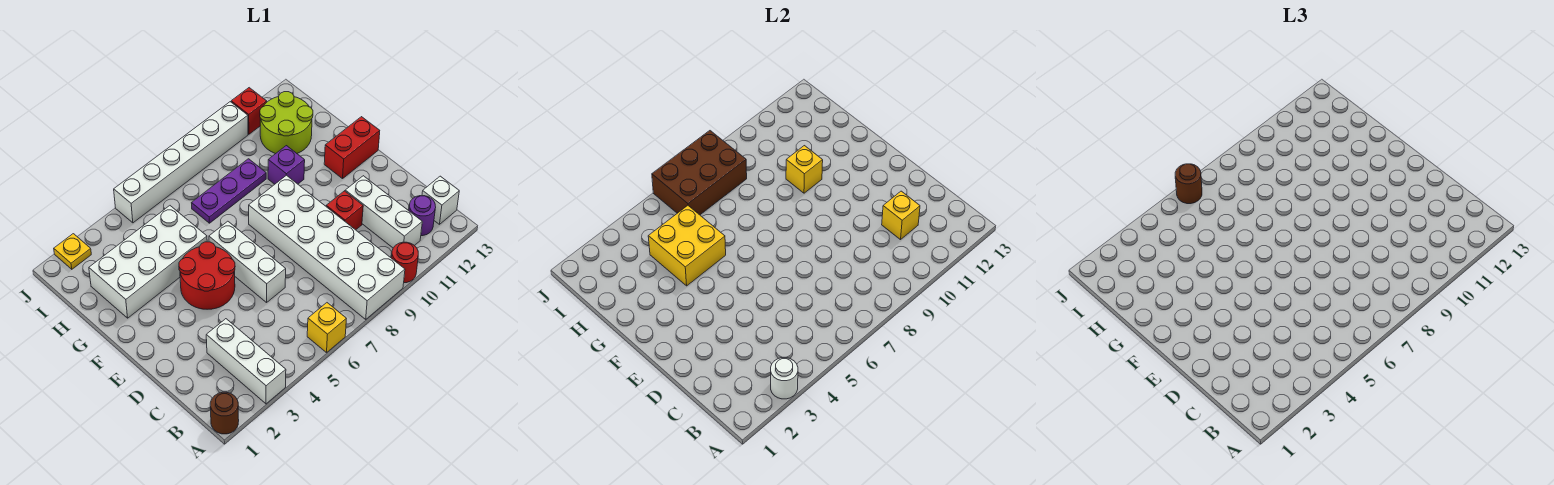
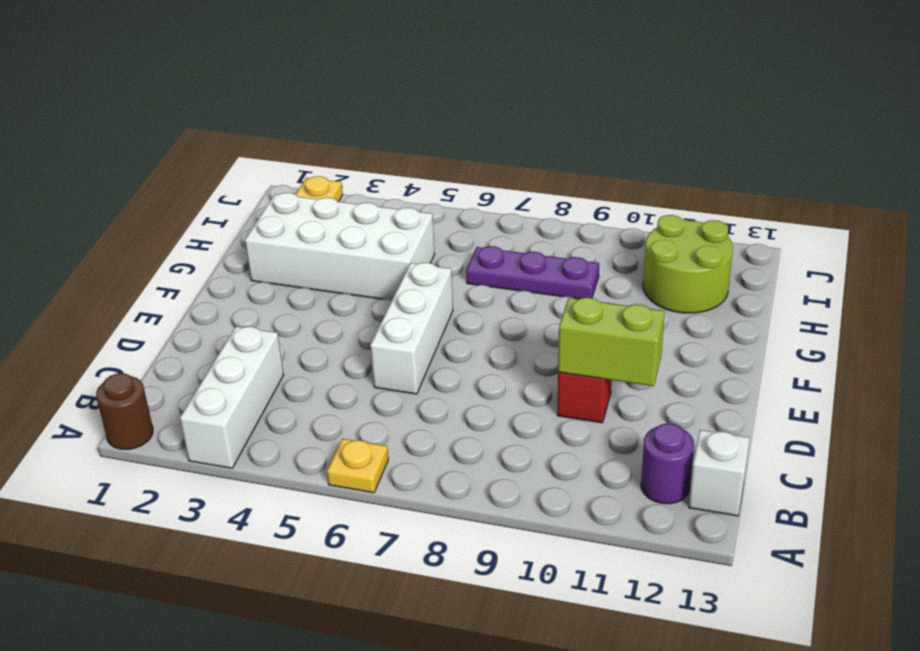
yellow 1x1 plate [327,439,388,493] -> yellow 1x1 brick [307,303,346,353]
lime 1x2 brick [558,298,665,386] -> none
none -> white 2x6 brick [249,175,405,319]
none -> red 1x1 round brick [391,242,418,283]
none -> white 1x3 brick [345,176,422,248]

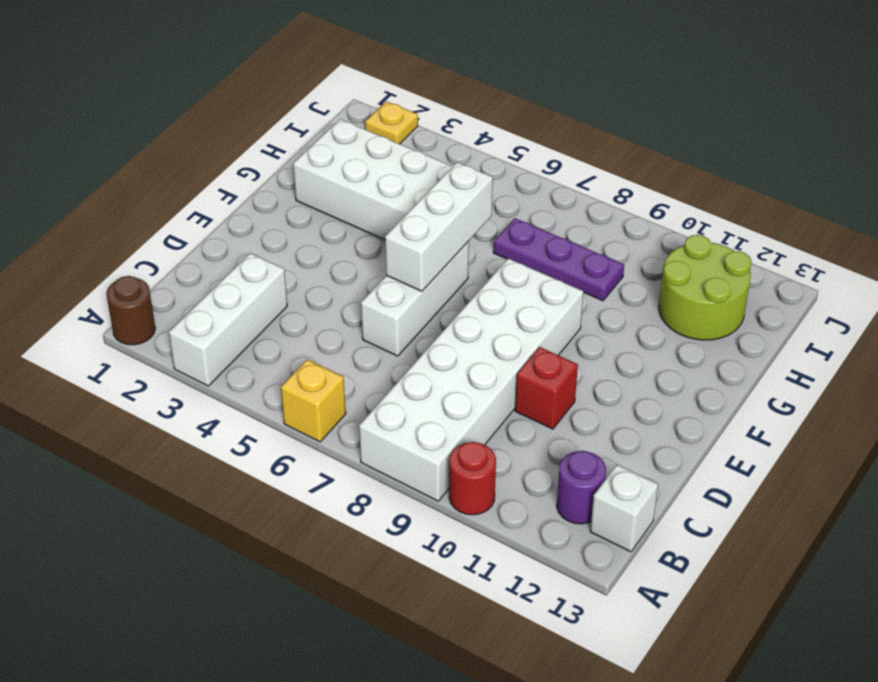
white 1x3 brick [385,162,493,291] -> white 1x3 brick moved to [345,176,422,248]
none -> red 2x2 round brick [179,242,235,309]
none -> red 1x2 brick [324,117,380,179]
none -> purple 1x1 brick [268,146,305,184]

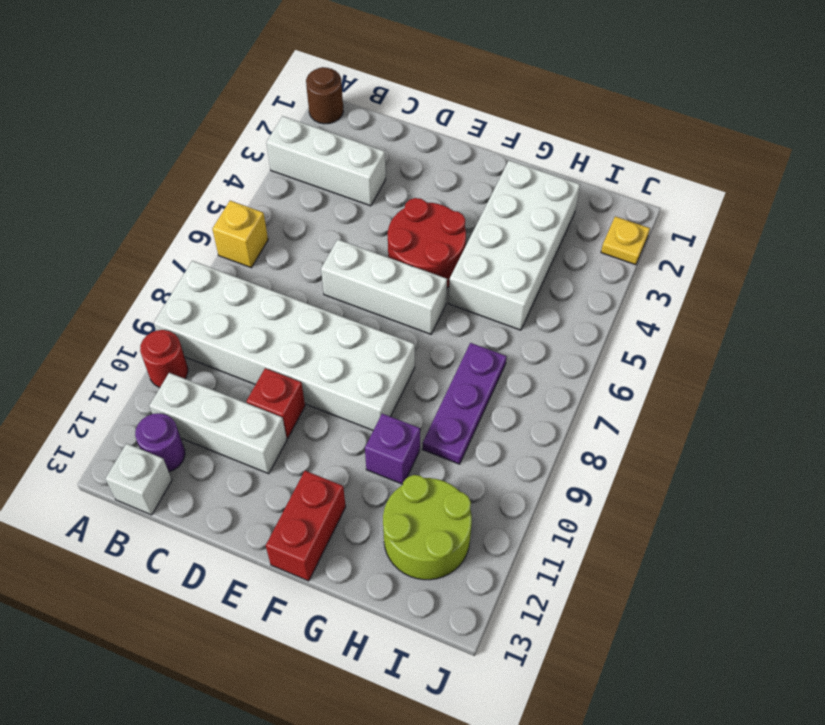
none -> white 1x6 brick [114,102,248,223]
none -> red 1x1 brick [231,88,267,134]
none -> white 1x1 round brick [771,358,798,399]

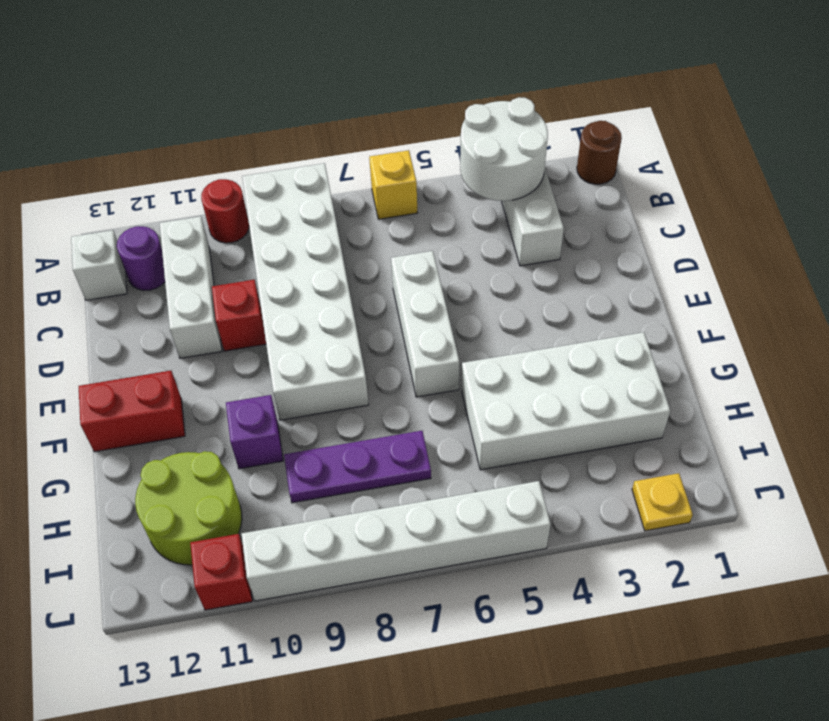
white 2x2 round brick [460,97,548,201] -> white 1x1 round brick [771,358,798,399]
none -> red 2x2 round brick [179,242,235,309]
none -> yellow 1x1 brick [882,191,920,240]
none -> yellow 2x2 brick [648,206,726,286]

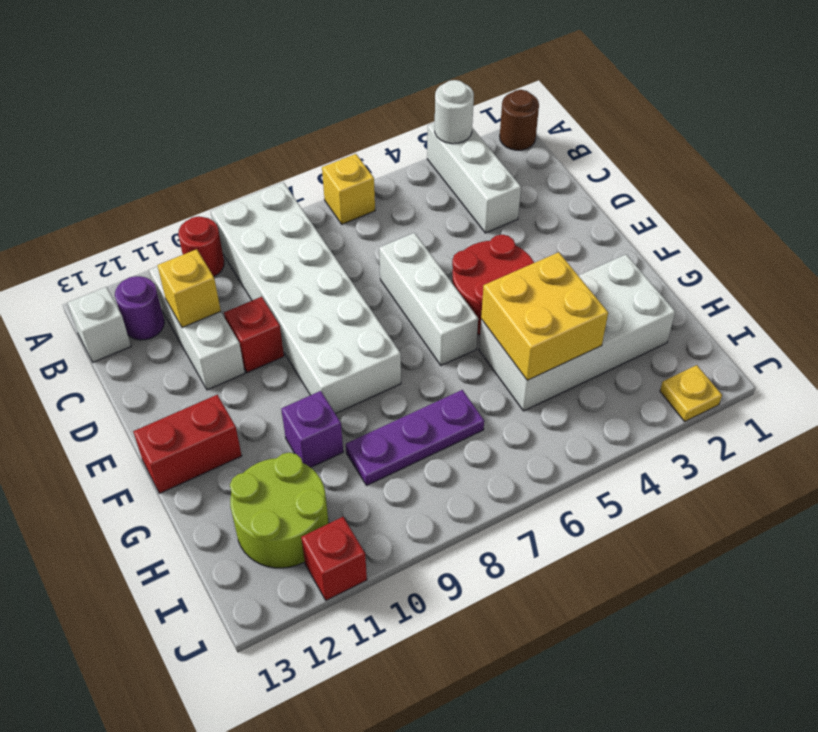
none -> white 1x6 brick [114,102,248,223]
none -> yellow 1x1 brick [786,146,823,193]
none -> brown 2x3 brick [652,131,747,215]

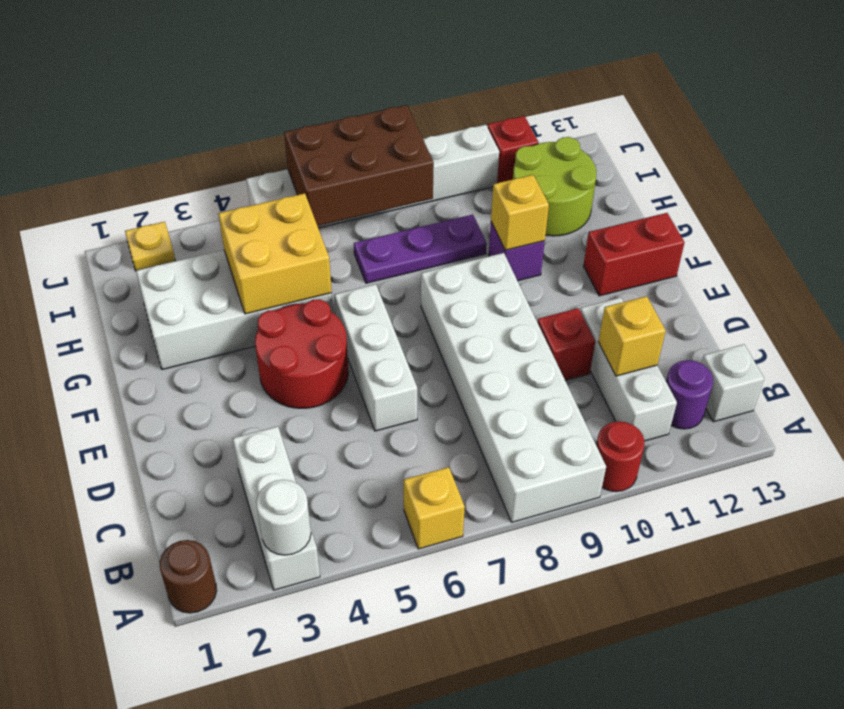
none -> brown 1x1 round brick [1175,164,1202,204]

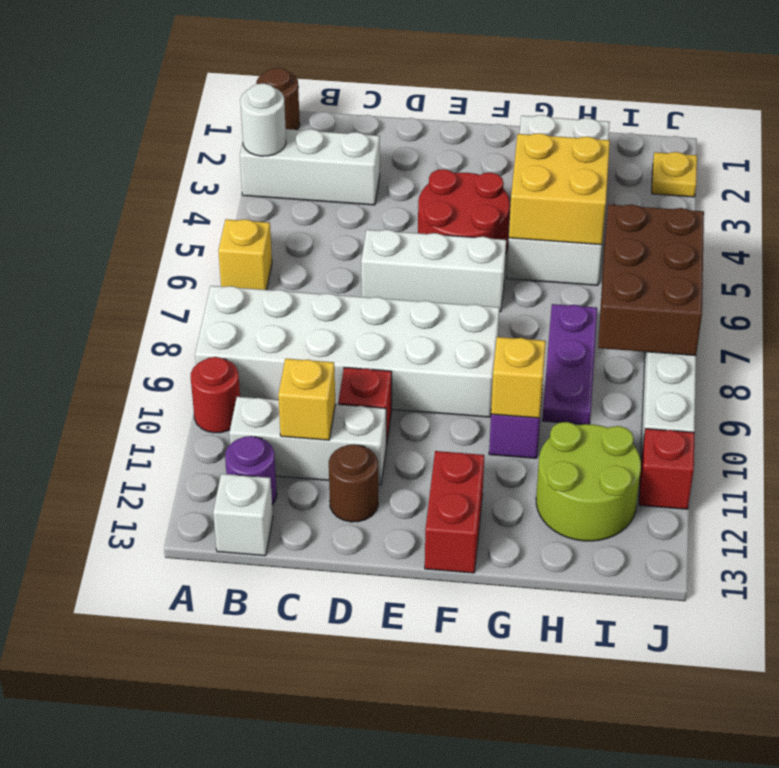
brown 1x1 round brick [329,444,378,522] -> brown 1x1 round brick moved to [1175,164,1202,204]

